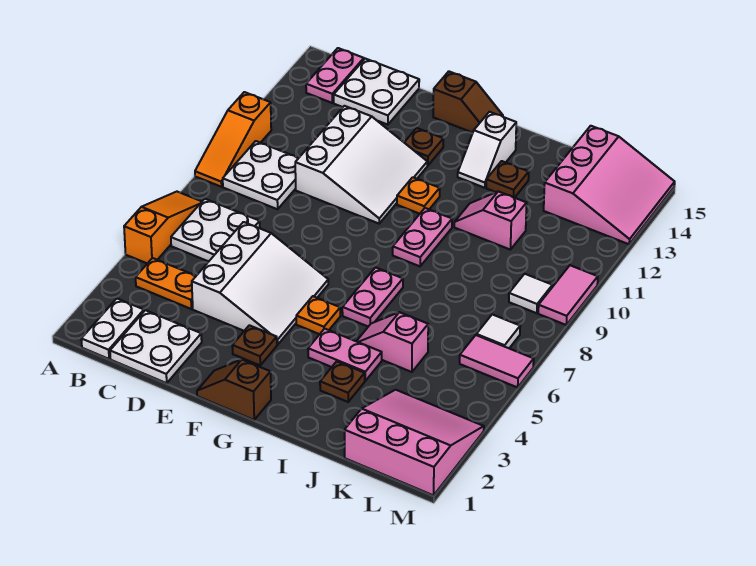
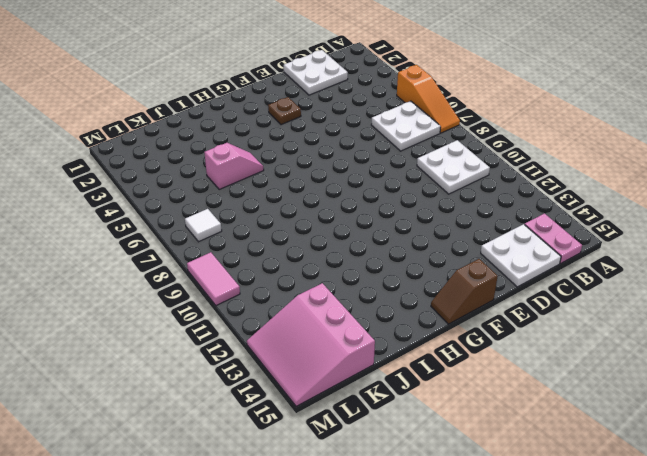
none -> orange 1x3 slope [195,92,271,187]
none -> white 1x2 plate [81,299,144,359]
none -> orange 1x2 plate [136,258,196,309]
none -> white 3x3 slope [192,222,328,345]

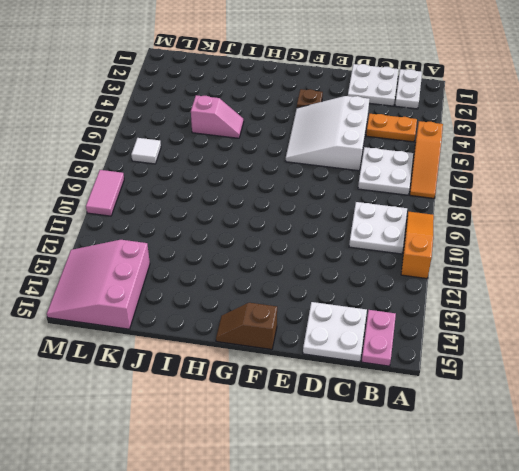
none -> white 3x3 slope [295,106,427,224]
none -> brown 1x2 slope [197,360,271,420]
none -> brown 1x1 plate [404,128,443,165]
none -> orange 1x1 plate [296,296,340,334]

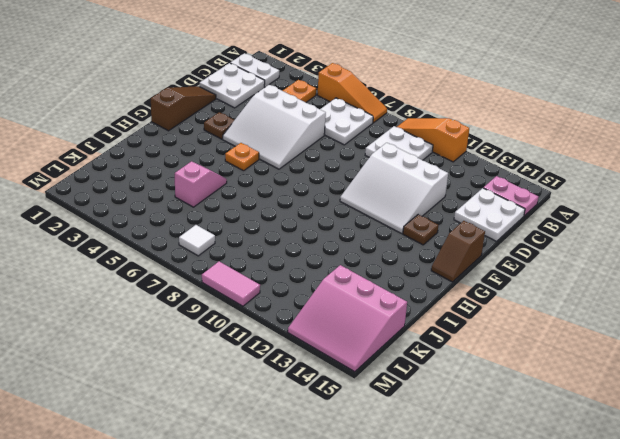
brown 1x3 slope [151,86,216,131] -> brown 1x2 slope [197,360,271,420]
none -> orange 1x1 plate [397,177,440,214]
none -> pink 1x2 plate [308,329,382,381]
none -> pink 1x2 plate [342,268,403,327]
none -> pink 1x2 plate [393,208,452,266]

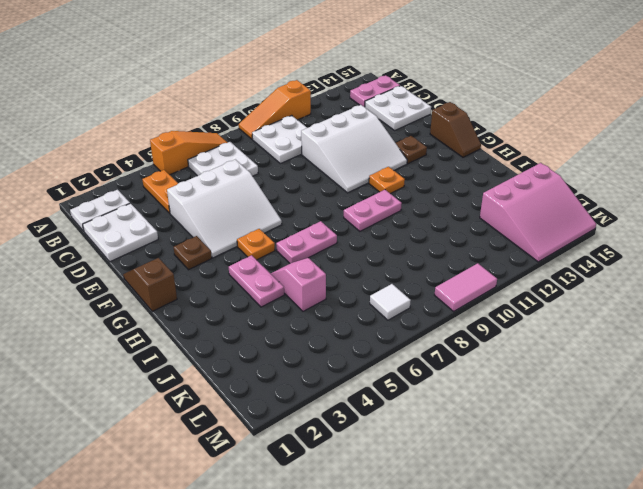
none -> white 1x2 slope [458,112,516,188]
none -> brown 1x1 plate [320,361,365,402]
none -> pink 1x2 slope [454,191,527,250]
none -> brown 1x1 plate [486,161,529,198]

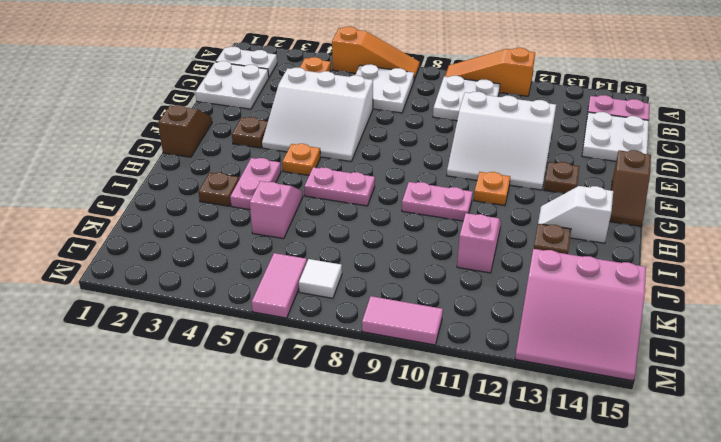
none -> pink 3x3 slope [344,390,484,495]
none -> white 1x1 tile [509,274,552,313]

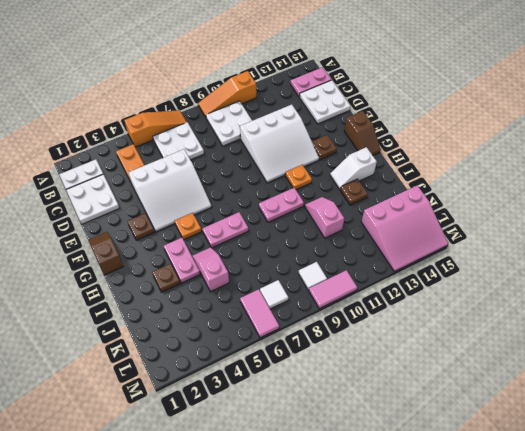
none -> pink 3x3 slope [344,390,484,495]

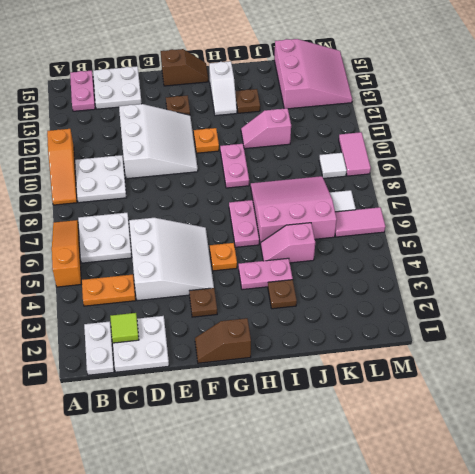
lime 1x1 tile [110,313,139,343] -> none
pink 3x3 slope [251,176,337,245] -> pink 3x3 slope moved to [344,390,484,495]

